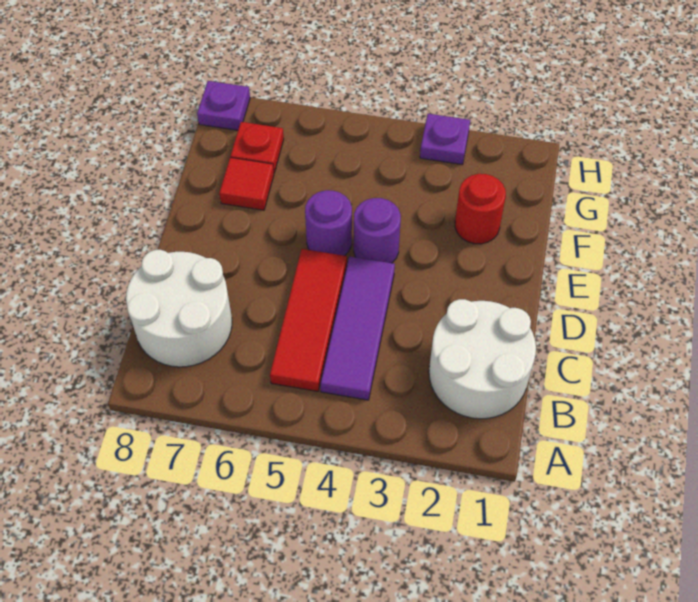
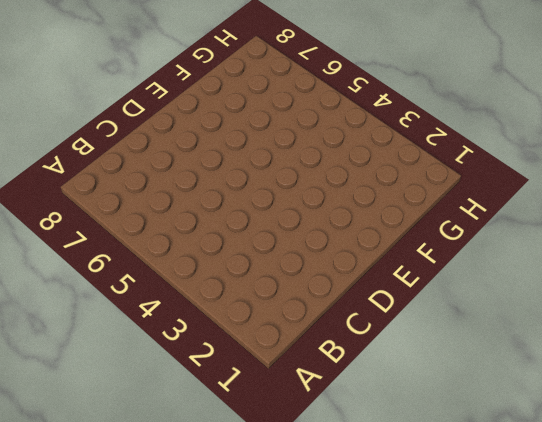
none -> white 2x2 round brick [429,299,536,419]
none -> purple 1x3 tile [320,256,395,400]

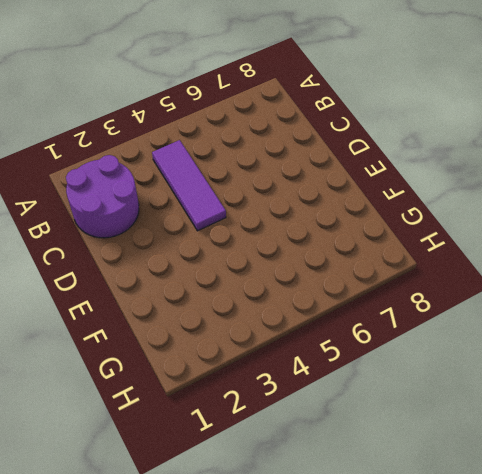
purple 2x2 round brick [66,155,139,238] -> white 2x2 round brick [429,299,536,419]
none -> red 1x3 tile [270,249,347,391]
none -> white 2x2 round brick [126,250,232,367]

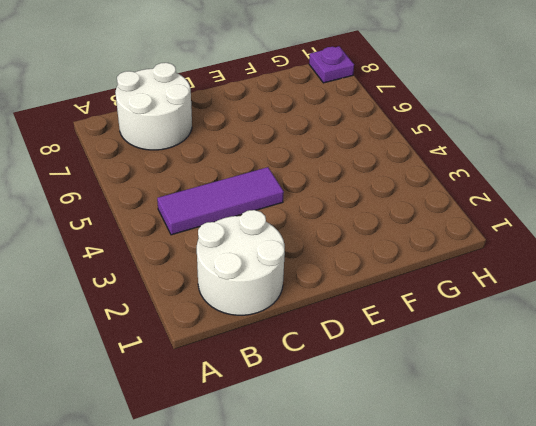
none -> red 1x3 tile [270,249,347,391]
none -> purple 1x1 round brick [354,198,401,263]

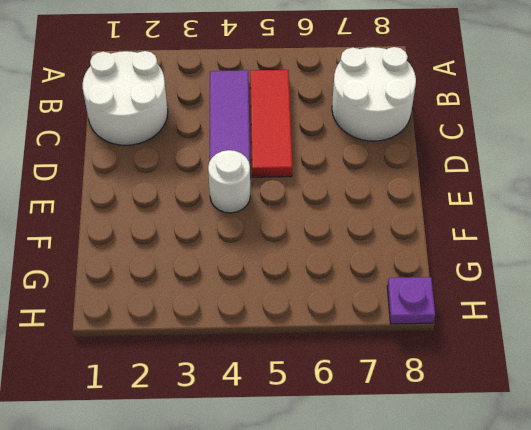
white 1x1 round brick [208,150,250,213] -> purple 1x1 round brick [354,198,401,263]
none -> purple 1x1 round brick [305,190,352,256]
none -> red 1x1 round brick [455,174,506,244]

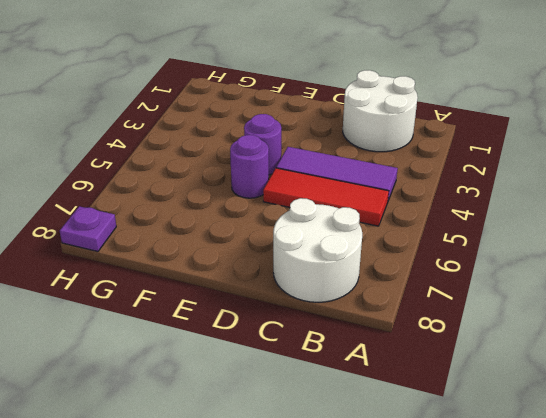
none -> red 1x1 round brick [455,174,506,244]
none -> red 1x1 tile [219,158,274,210]

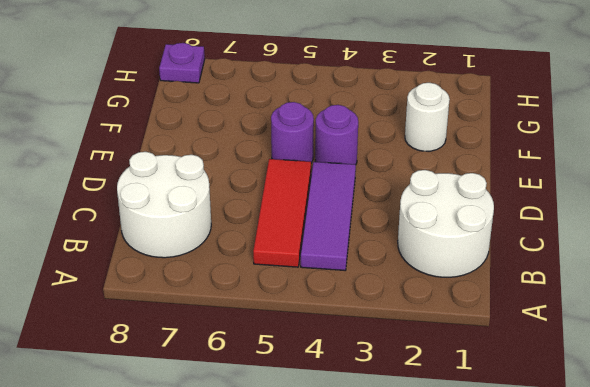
white 1x1 round brick [405,83,450,151] -> red 1x1 round brick [455,174,506,244]
none -> red 1x1 tile [219,158,274,210]
none -> red 1x1 plate [231,122,284,173]

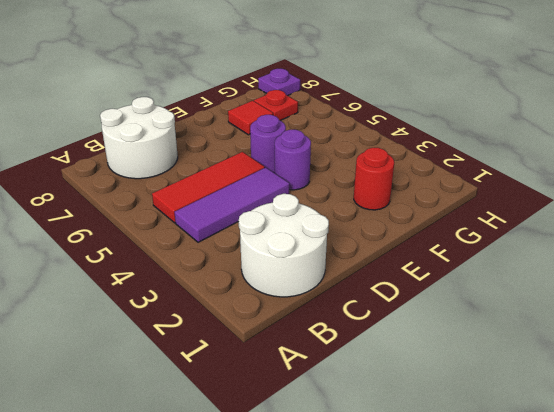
none -> purple 1x1 plate [420,114,470,165]

